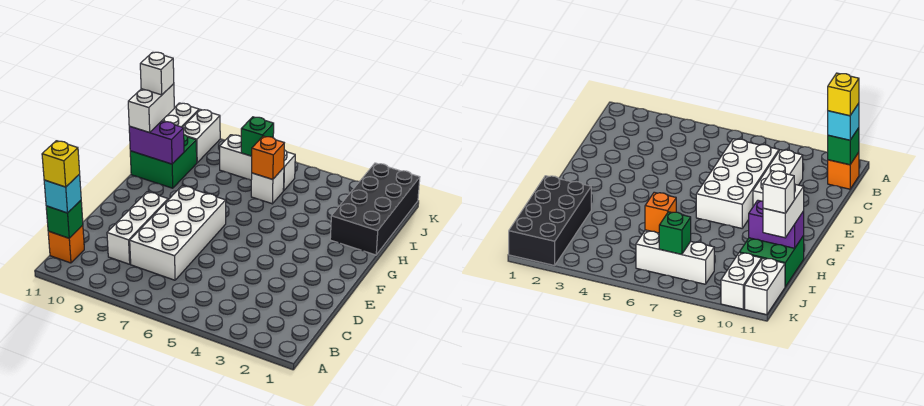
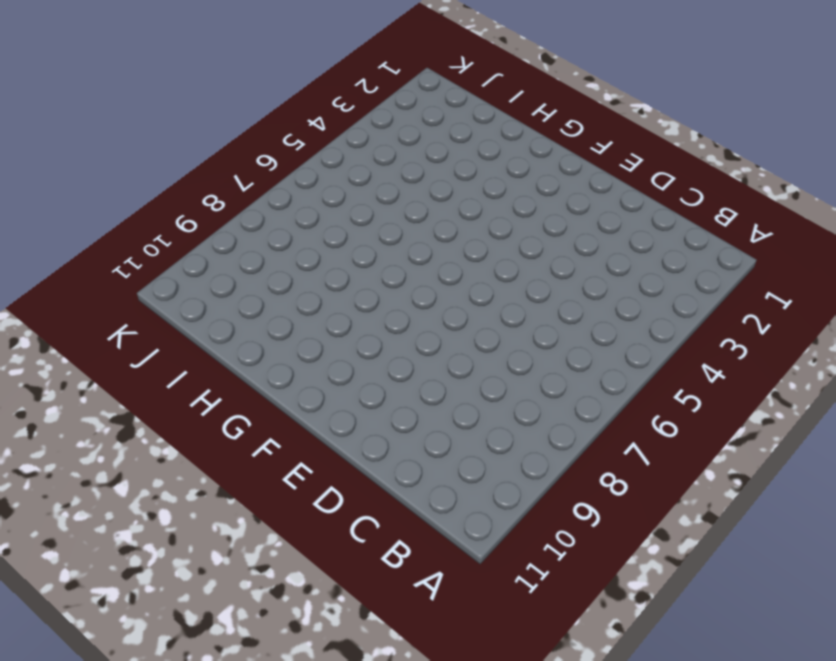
none -> orange 1x1 brick [48,225,84,263]
none -> white 2x4 brick [130,186,226,280]
none -> white 1x3 brick [107,192,168,264]

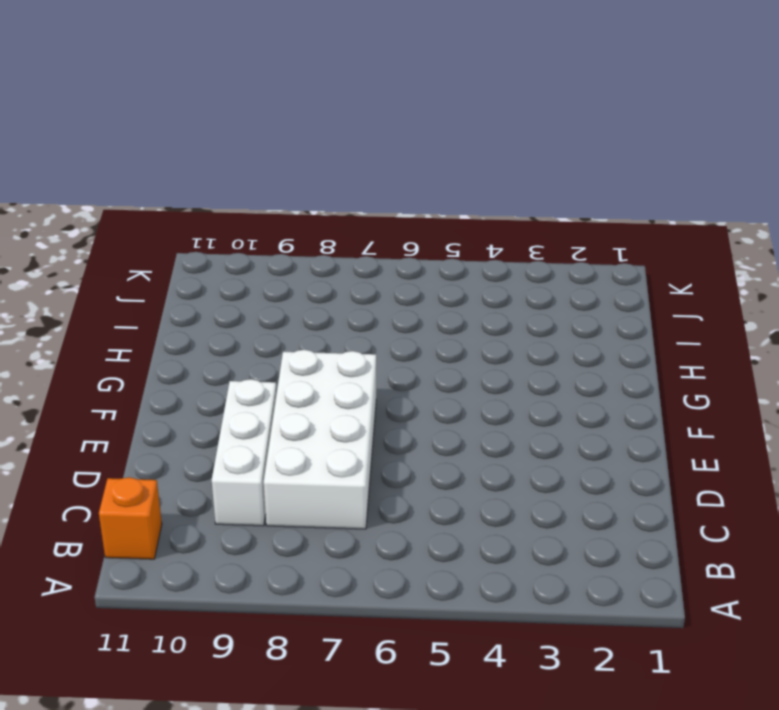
none -> black 2x4 brick [330,163,420,255]
none -> green 2x2 brick [130,135,197,188]
none -> white 1x1 brick [251,168,284,204]

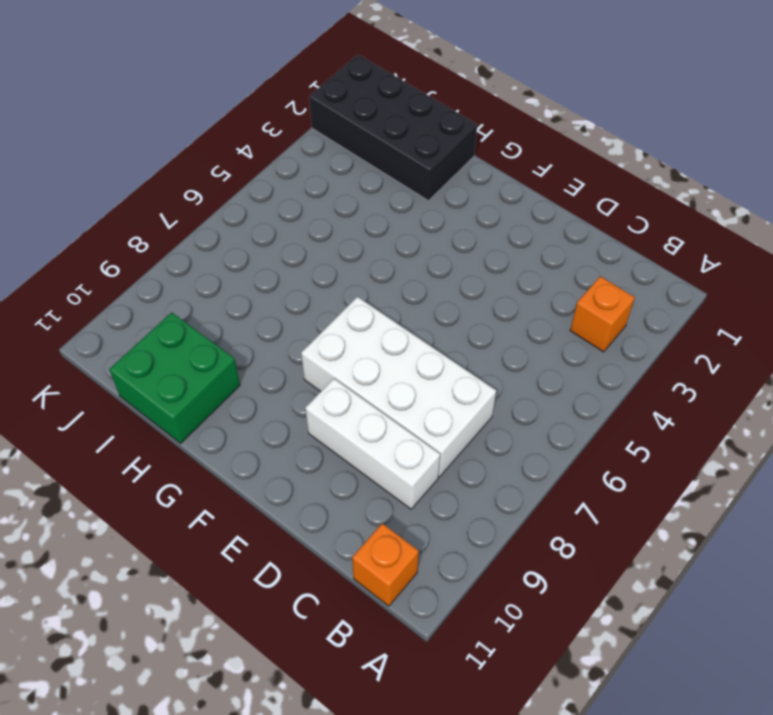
orange 1x1 brick [570,276,635,352] -> orange 1x1 brick moved to [252,136,284,179]
none -> white 1x1 brick [251,168,284,204]
none -> white 1x3 brick [220,135,295,191]
none -> white 1x2 brick [183,109,220,163]

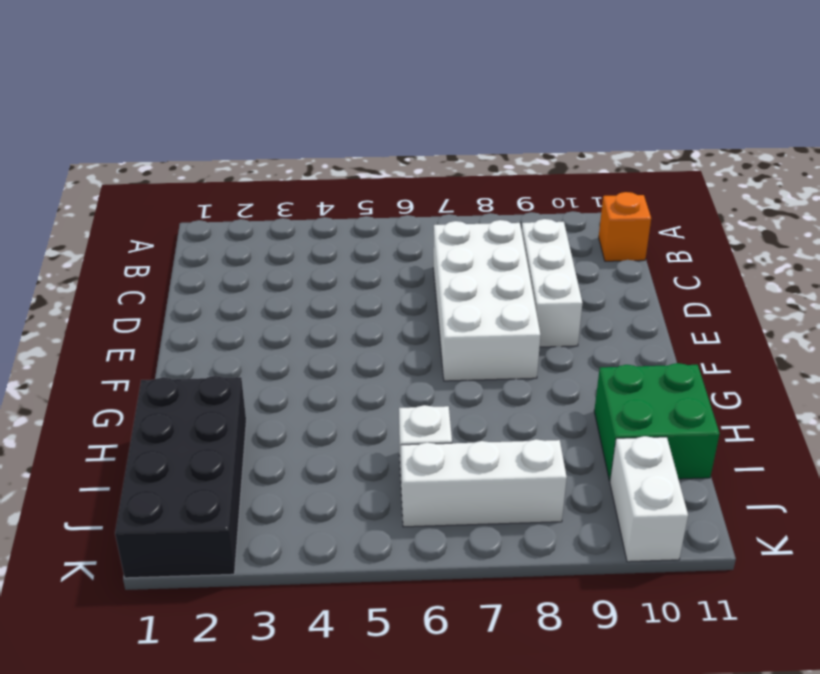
none -> white 1x2 brick [162,103,199,127]
none -> green 1x1 brick [46,200,83,238]
none -> purple 1x2 brick [129,121,184,164]

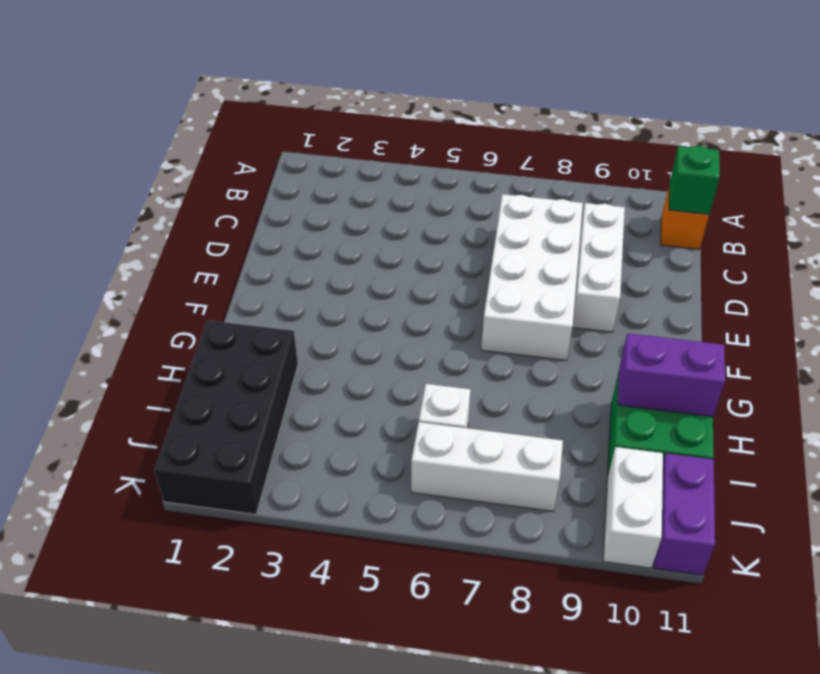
purple 1x2 brick [654,453,715,575] -> white 1x2 brick [162,103,199,127]
none -> orange 1x1 brick [252,136,284,179]
none -> green 1x1 brick [241,117,274,156]
none -> cyan 1x1 brick [44,174,81,213]

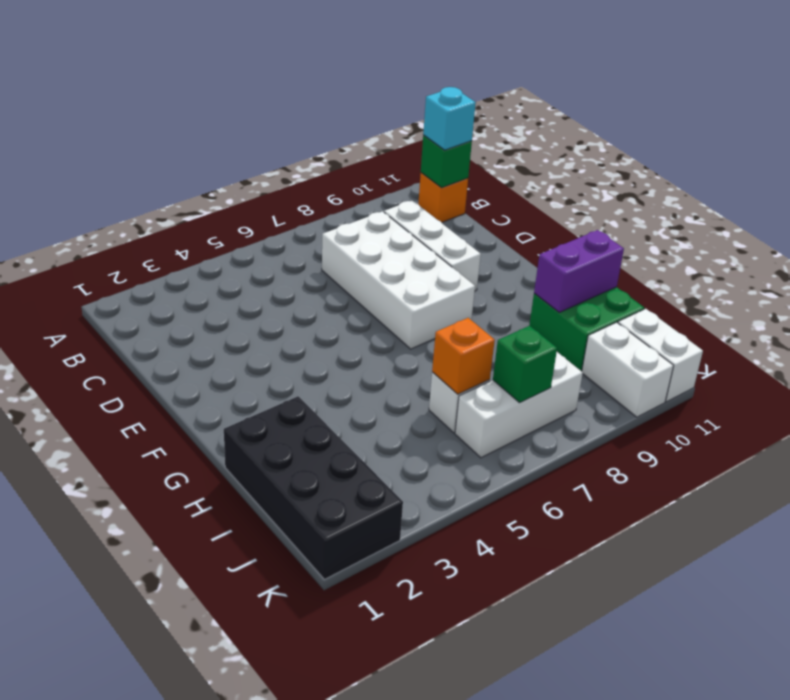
none -> white 1x2 brick [128,84,174,132]
none -> yellow 1x1 brick [42,141,80,187]
none -> white 1x1 brick [140,52,174,95]

